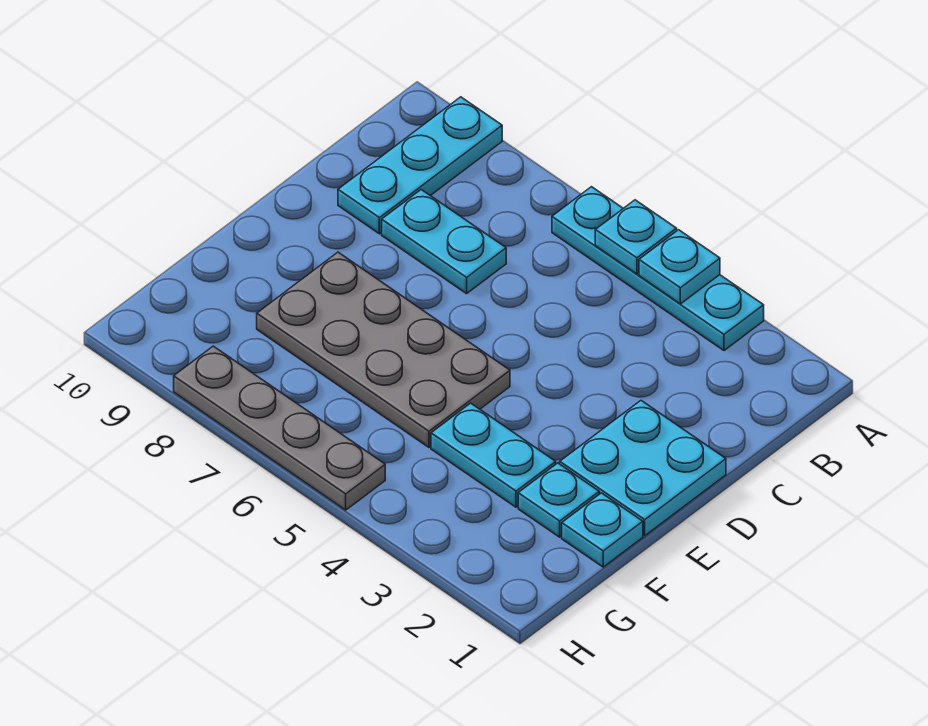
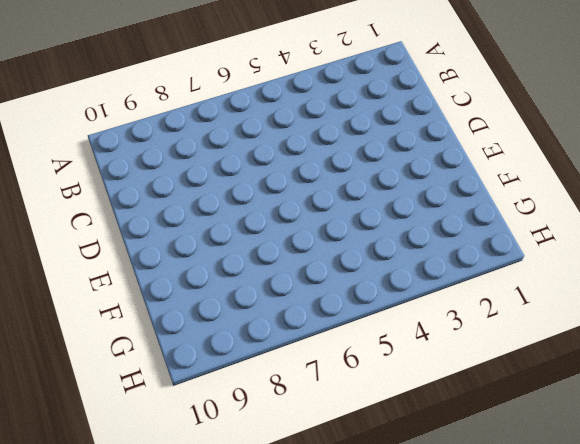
none -> cyan 1x4 plate [552,187,764,350]
none -> cyan 1x3 plate [338,97,502,234]

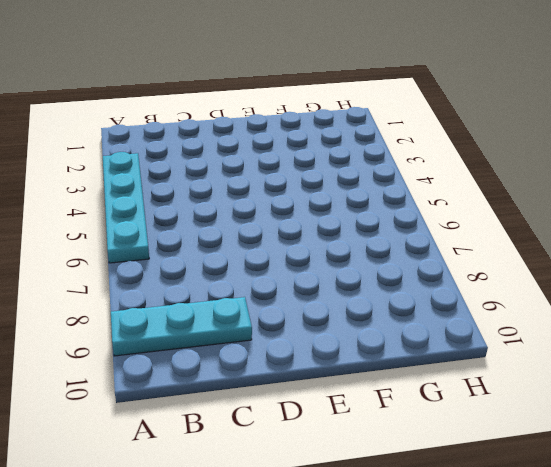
none -> cyan 1x2 plate [382,190,506,294]
none -> cyan 2x2 plate [560,401,726,536]

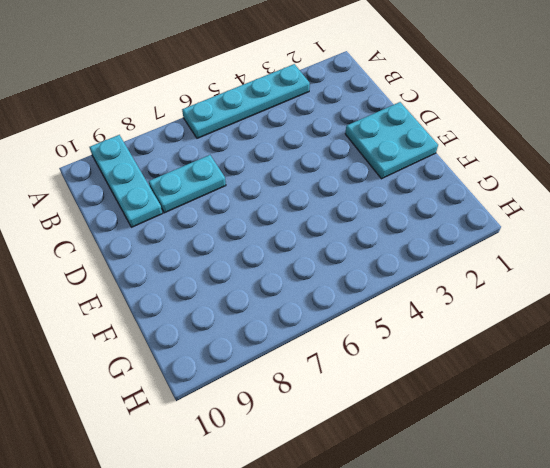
none -> grey 2x4 plate [257,252,510,447]
none -> cyan 1x1 plate [562,493,643,567]

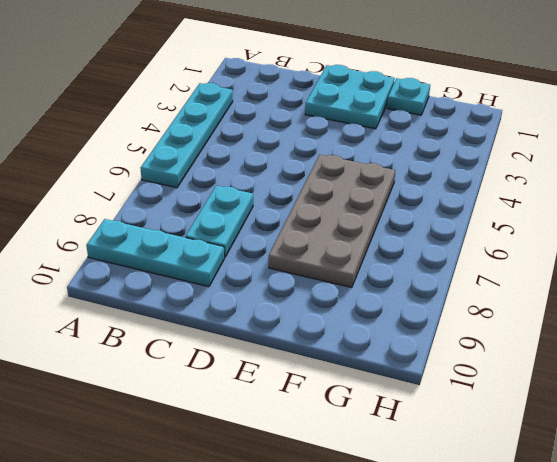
none -> cyan 1x1 plate [518,463,599,537]
none -> cyan 1x2 plate [431,403,556,507]

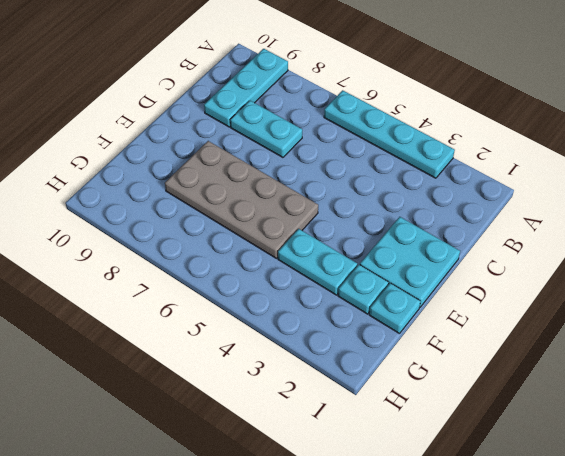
none -> grey 1x4 plate [174,346,385,510]
none -> cyan 1x1 plate [639,230,720,304]

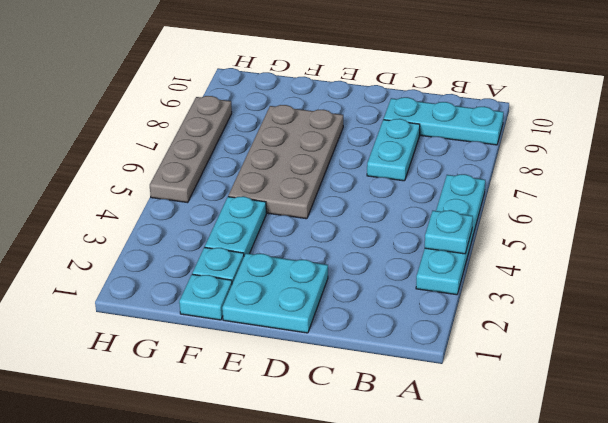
none -> cyan 1x1 plate [595,200,677,274]

